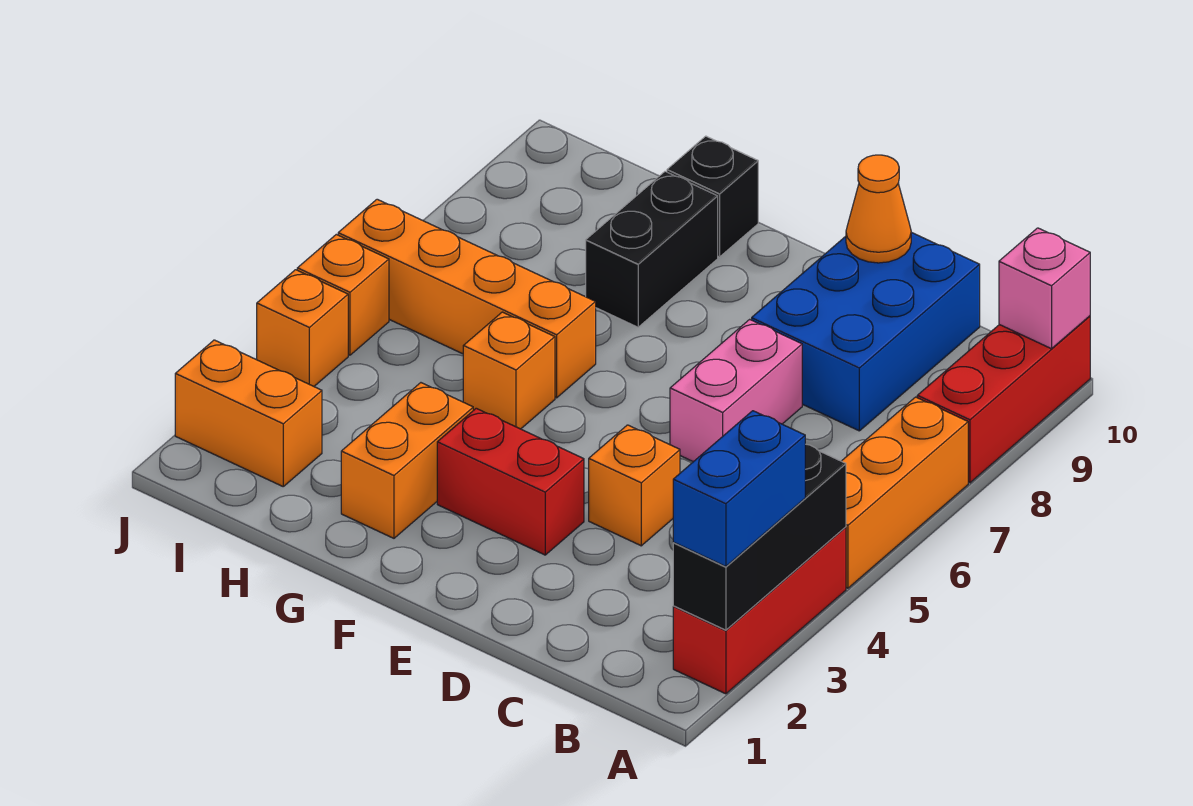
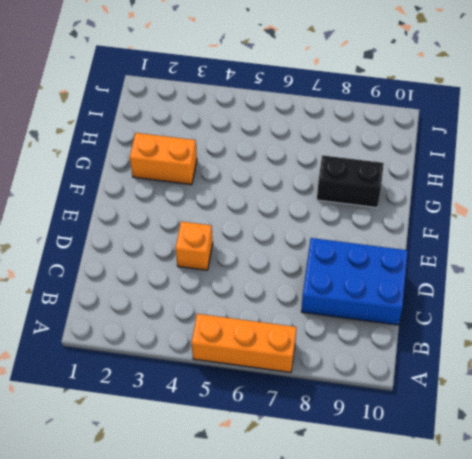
none -> red 1x3 brick [673,527,846,694]
none -> red 1x3 brick [917,316,1090,483]
none -> pink 1x2 brick [670,319,802,462]

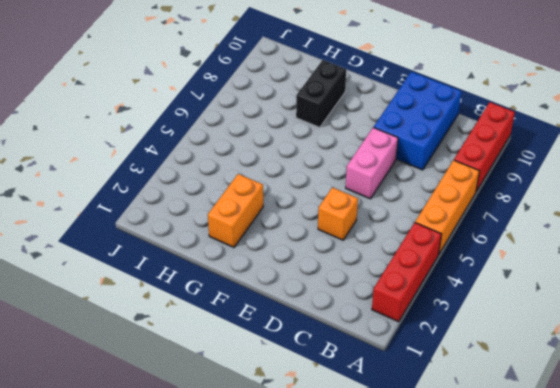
none -> red 1x2 brick [437,408,584,555]
none -> orange 1x1 brick [463,312,555,429]
none -> orange 1x4 brick [338,199,596,398]

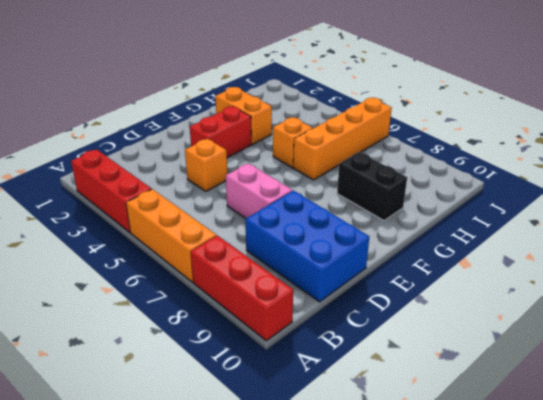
none -> black 1x1 brick [667,136,758,257]
none -> orange 1x2 brick [175,340,322,486]
none -> orange 1x1 brick [257,270,348,386]

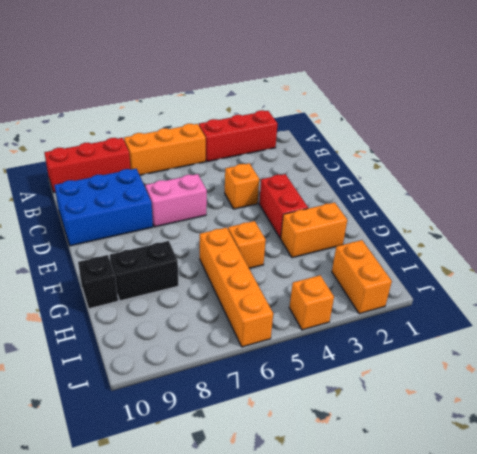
none -> orange 1x1 brick [297,234,389,355]
none -> black 1x3 brick [673,444,846,630]
none -> pink 1x1 brick [999,228,1090,349]

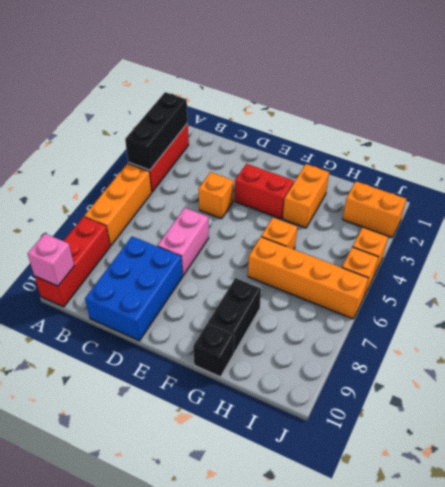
none -> orange 1x1 cone [846,155,911,263]
none -> blue 1x2 brick [673,411,805,567]

